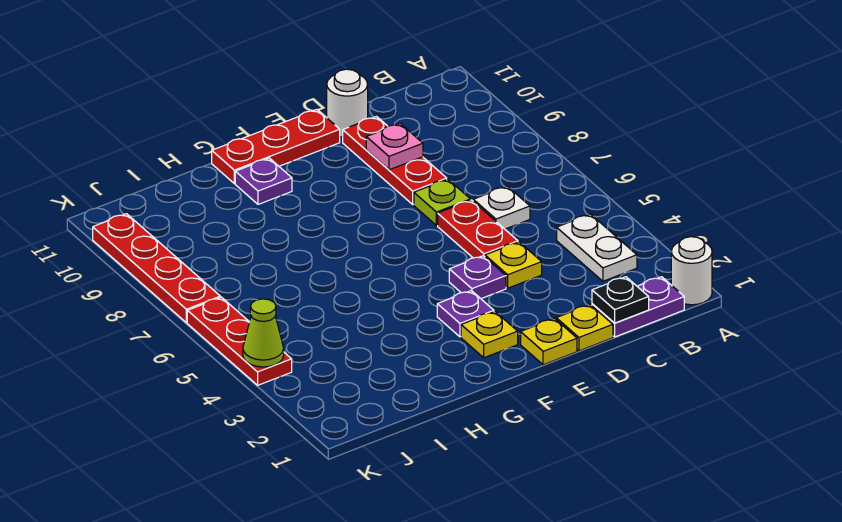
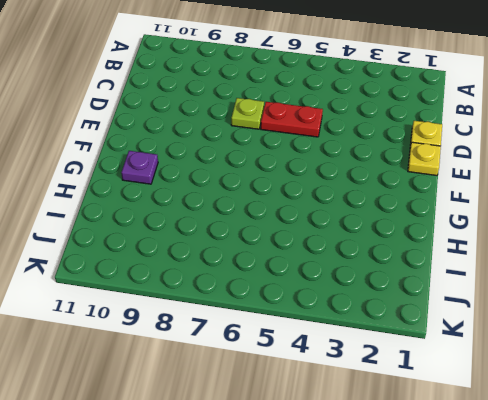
none -> white 1x1 round brick [671,237,712,305]
none -> purple 1x2 plate [592,277,684,337]
none -> white 1x2 plate [557,214,637,281]

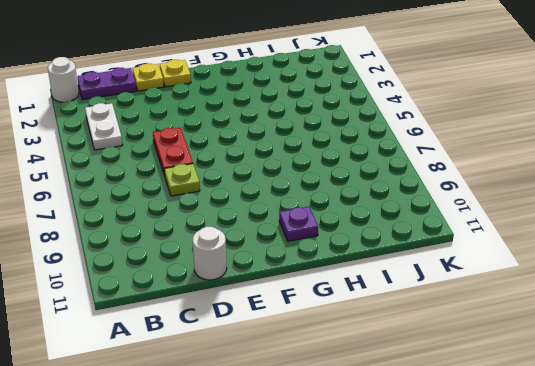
none -> white 1x1 plate [473,186,530,229]
none -> yellow 1x1 plate [485,242,542,288]
none -> red 1x3 plate [343,117,447,204]

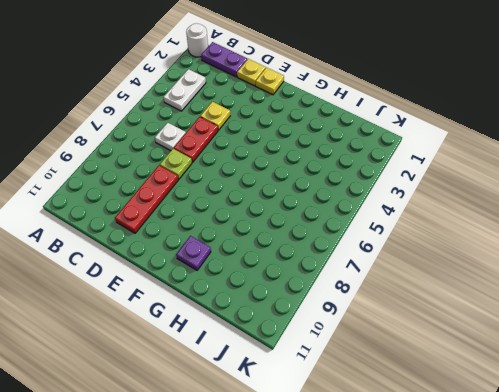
none -> white 1x1 round brick [327,69,368,137]
none -> purple 1x1 plate [449,256,506,299]
none -> red 1x3 plate [212,110,340,184]

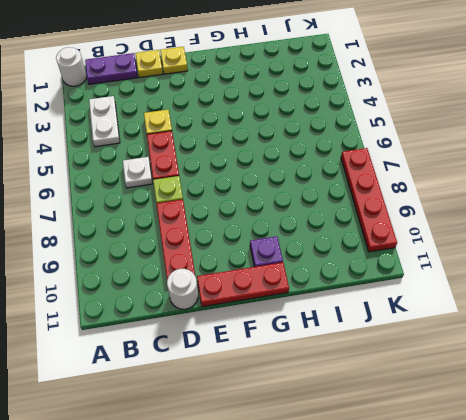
none -> purple 1x1 plate [449,256,506,299]
none -> yellow 1x1 plate [461,312,518,358]
none -> purple 1x1 plate [437,291,494,337]

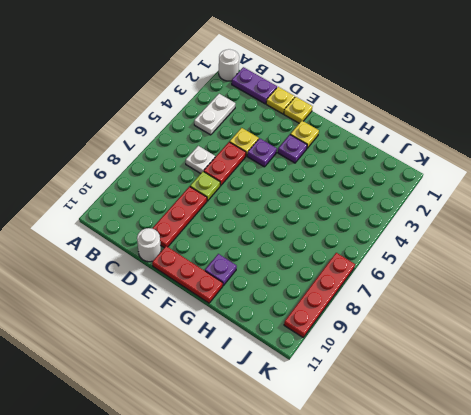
none -> red 1x3 plate [187,297,292,385]
none -> black 1x1 plate [592,277,649,323]
none -> pink 1x1 plate [366,123,423,170]

